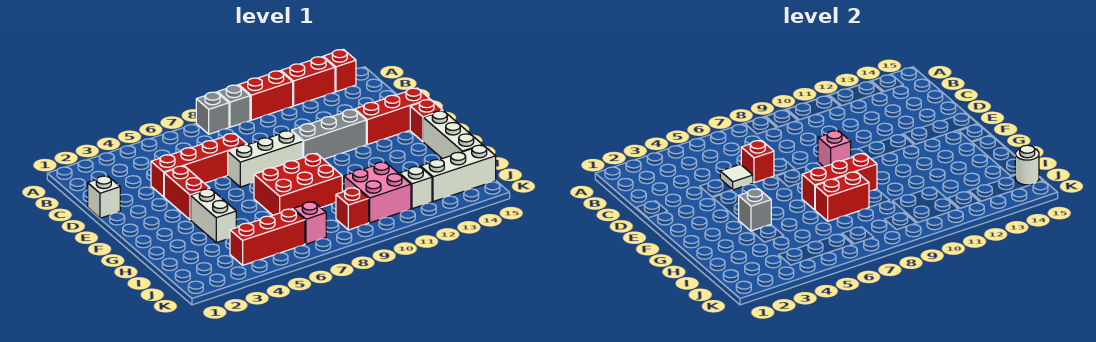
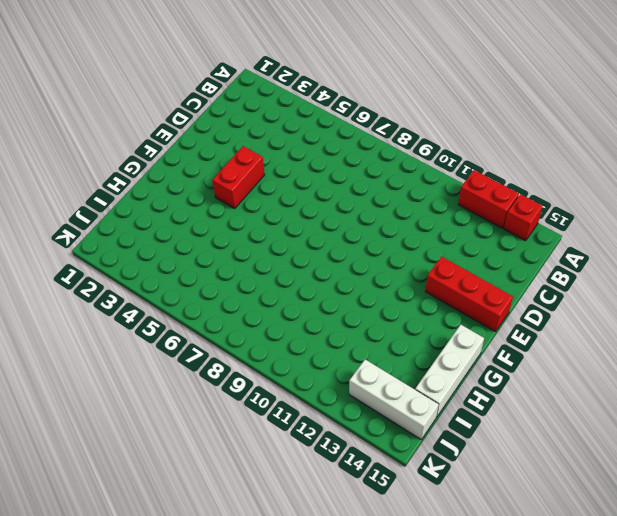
none -> grey 1x1 brick [196,92,229,134]
none -> grey 1x1 brick [217,85,250,127]
none -> red 1x2 brick [239,71,293,120]

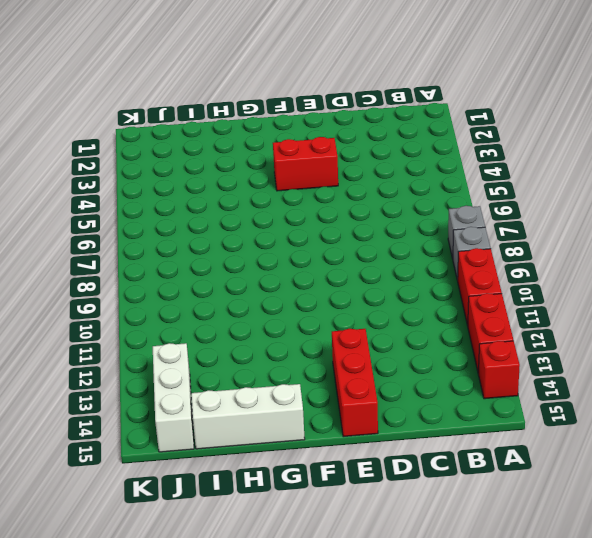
none -> white 1x1 brick [88,176,120,218]
none -> red 1x4 brick [151,133,247,197]
none -> white 1x3 brick [228,131,303,187]

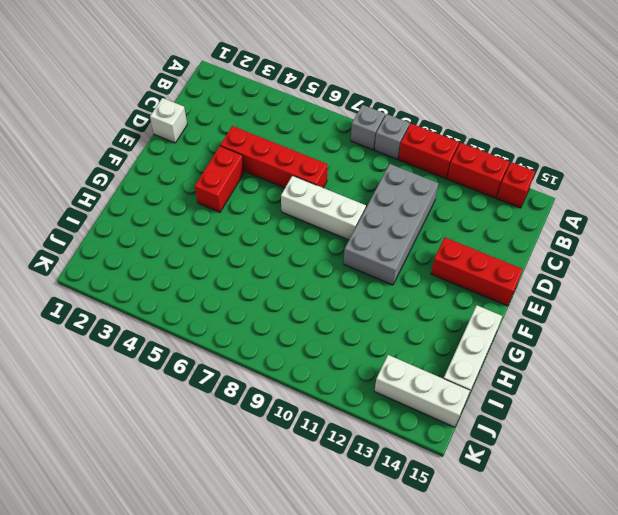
grey 2x4 brick [344,164,439,285] -> grey 1x3 brick [291,109,366,159]
none -> red 1x1 brick [410,99,443,142]
none -> white 1x2 brick [191,189,236,243]
none -> red 2x3 brick [254,153,342,215]

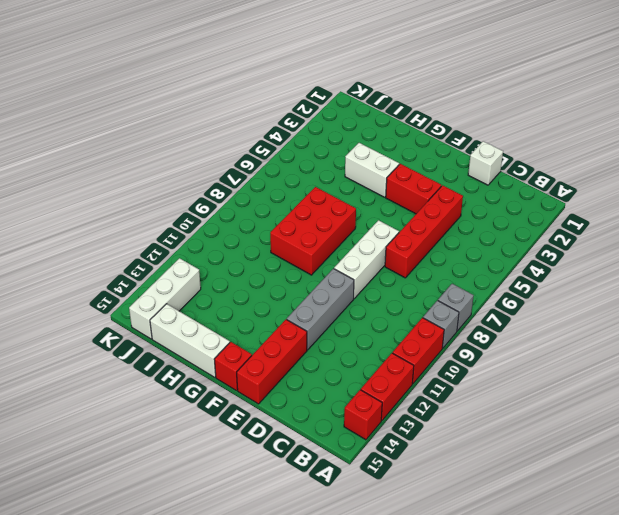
none -> pink 2x2 brick [344,162,411,223]
none -> red 1x3 brick [230,209,305,265]
none -> pink 1x1 brick [294,202,326,244]

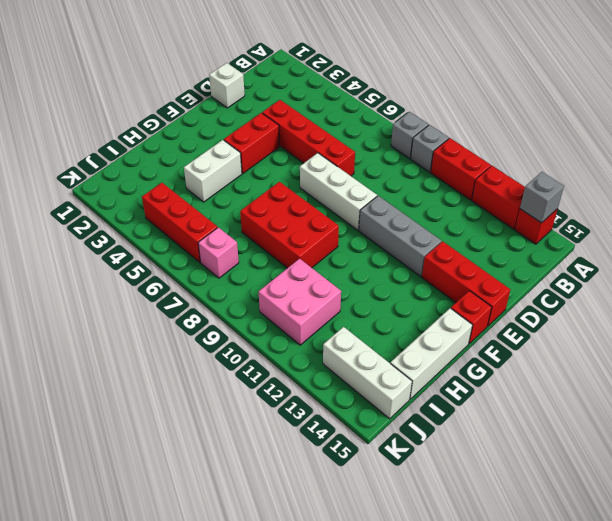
grey 1x1 brick [520,172,564,223] -> grey 1x1 brick moved to [739,189,771,231]
none -> red 1x1 brick [336,188,369,230]
none -> white 1x1 brick [399,166,432,209]
none -> white 1x1 tile [720,164,753,190]

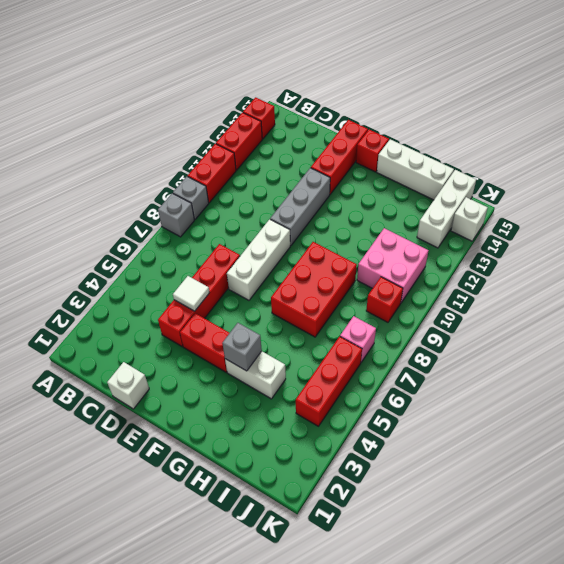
white 1x1 brick [451,197,488,241] -> white 1x1 brick moved to [399,166,432,209]
none -> red 1x1 brick [741,140,774,183]
none -> pink 1x1 brick [818,131,851,167]
none -> red 1x3 brick [802,153,877,210]

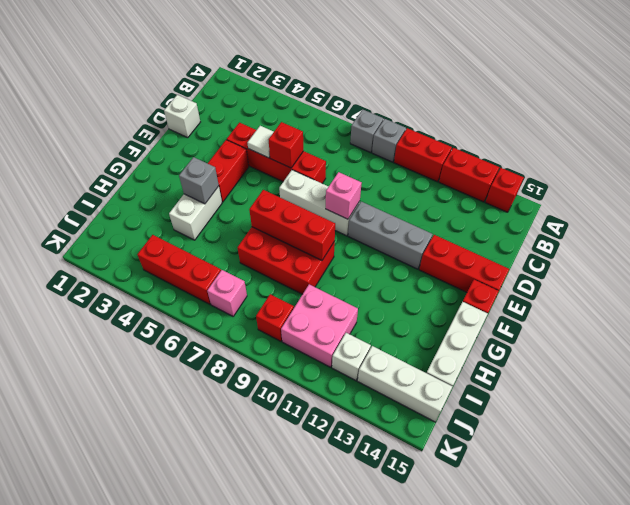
none -> red 1x2 brick [815,172,869,221]
none -> white 1x1 round brick [1015,145,1039,185]

